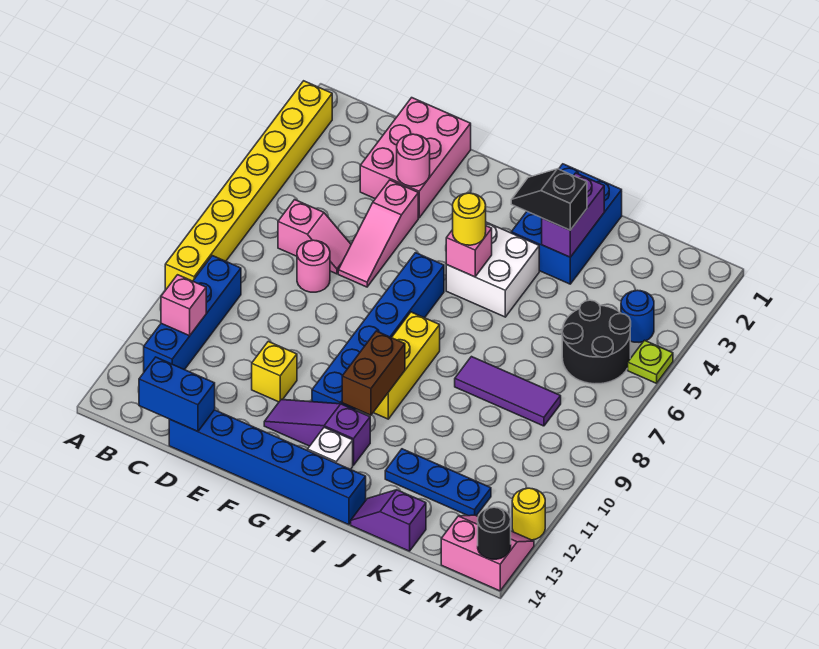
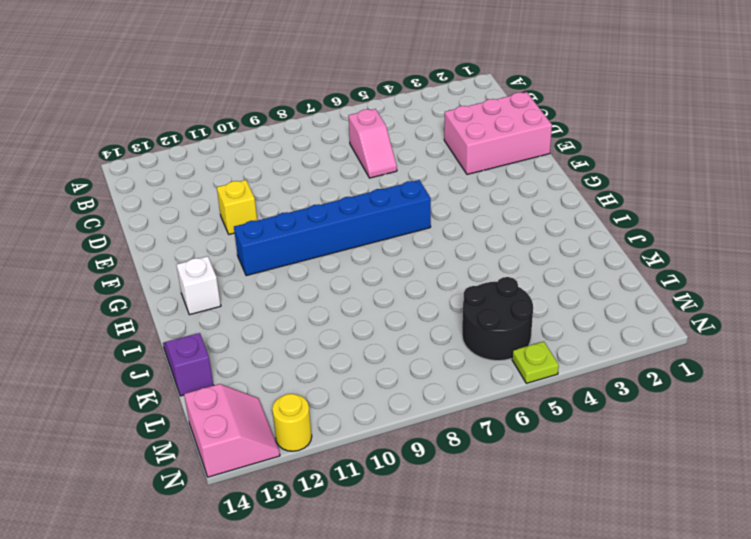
none -> yellow 1x8 brick [165,81,332,290]
none -> blue 1x4 brick [144,256,241,372]
none -> pink 1x1 round brick [297,240,330,292]
none -> blue 1x6 brick [169,410,366,525]

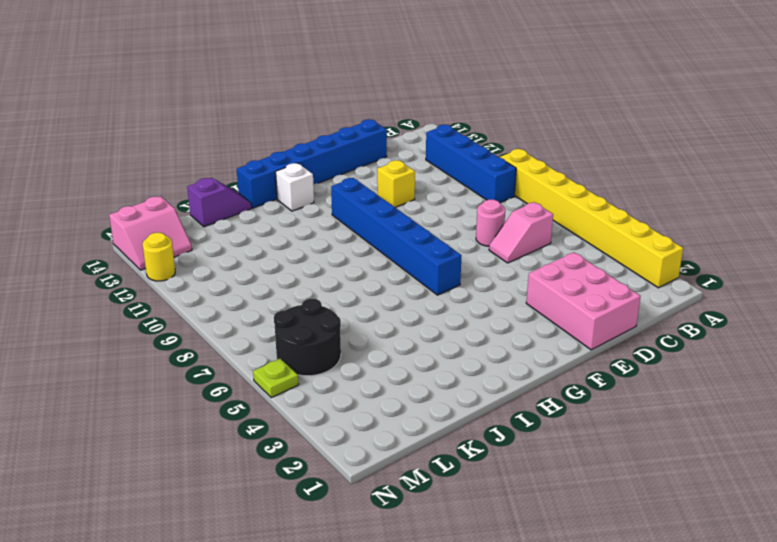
none -> pink 1x3 slope [338,180,418,287]
none -> purple 1x3 slope [264,399,370,465]
none -> white 2x2 brick [446,222,539,317]
none -> yellow 1x3 brick [373,312,440,419]

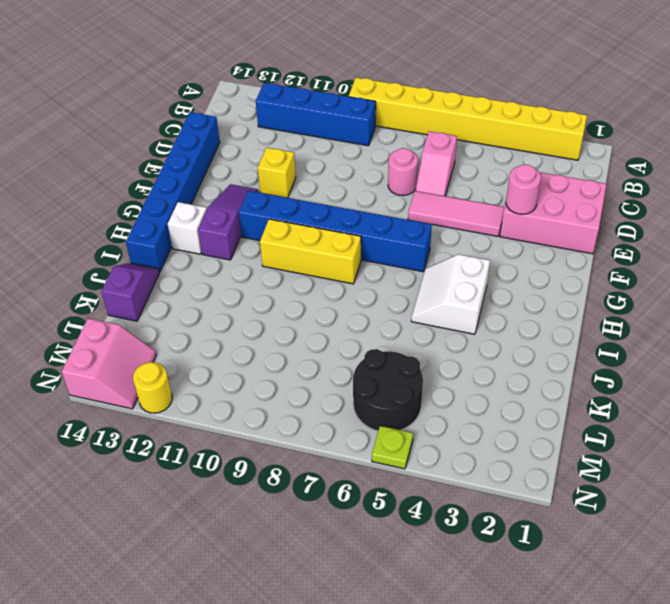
pink 1x3 tile [408,191,504,236] -> pink 1x3 slope [338,180,418,287]
white 2x2 slope [411,254,490,334] -> white 2x2 brick [446,222,539,317]
none -> blue 2x3 brick [511,164,622,284]
none -> purple 1x3 tile [455,357,561,426]
none -> blue 1x3 plate [385,449,491,516]
none -> blue 1x1 round brick [621,290,654,342]

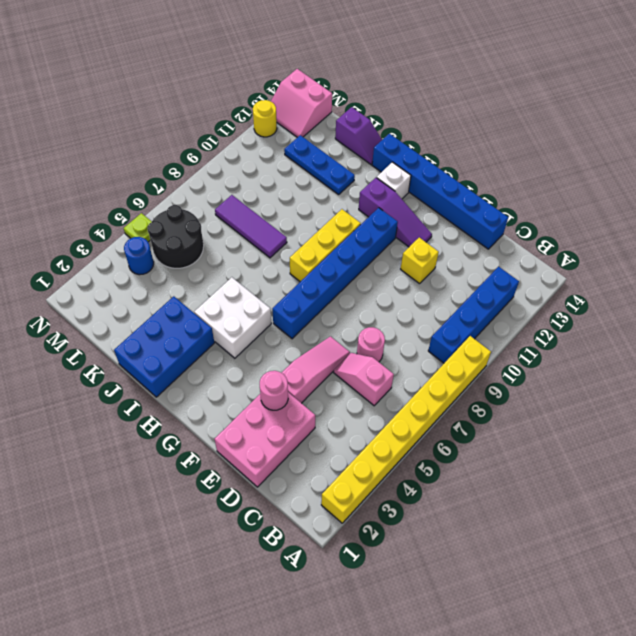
none -> pink 1x1 brick [161,275,206,336]
none -> blue 1x2 brick [139,357,215,431]
none -> pink 1x1 brick [446,226,492,277]
none -> brown 1x2 brick [342,331,405,415]

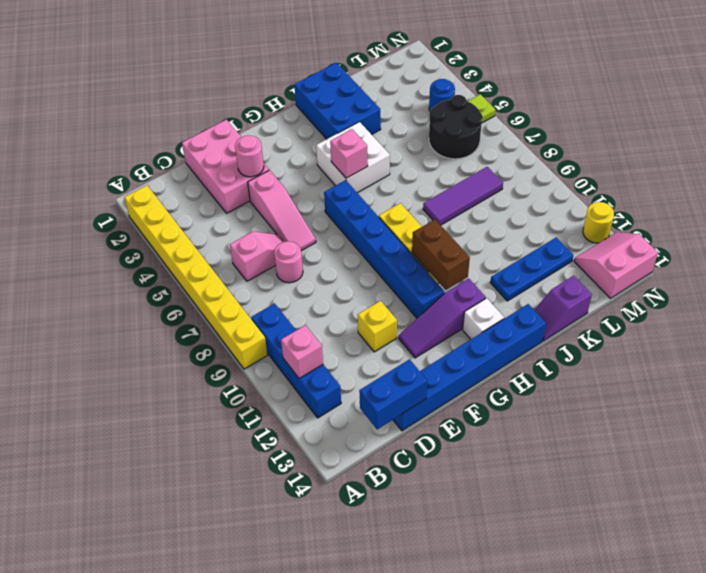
none -> purple 1x2 brick [542,173,604,257]
none -> black 1x1 round brick [478,507,511,559]
none -> yellow 1x1 round brick [453,193,486,245]
none -> black 1x2 slope [511,169,587,230]

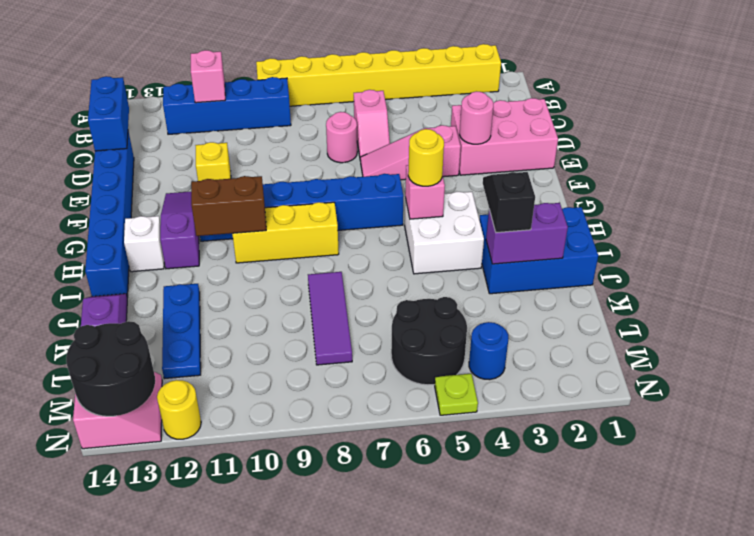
black 2x2 round brick [66,321,155,416] -> black 1x1 round brick [478,507,511,559]

